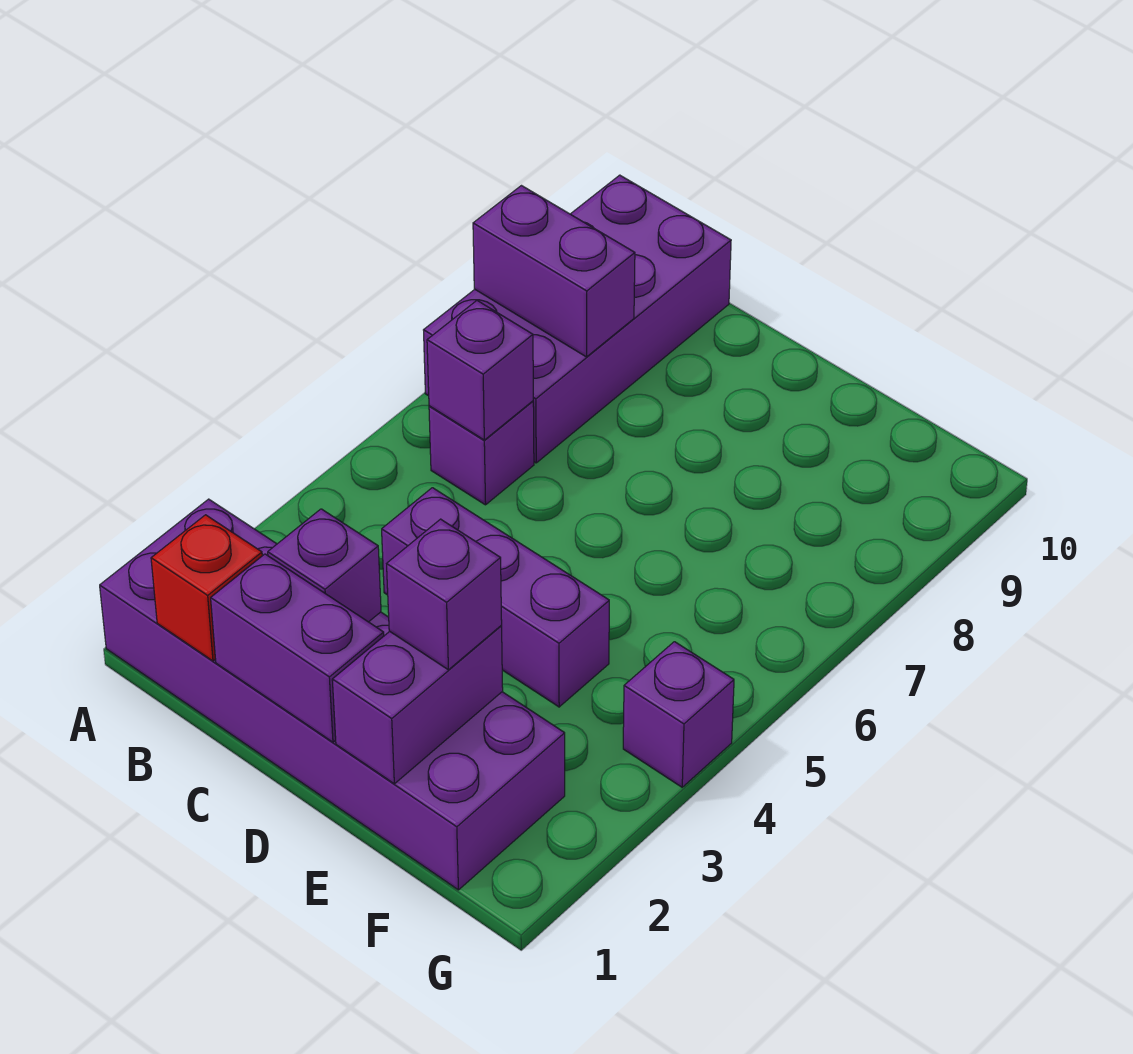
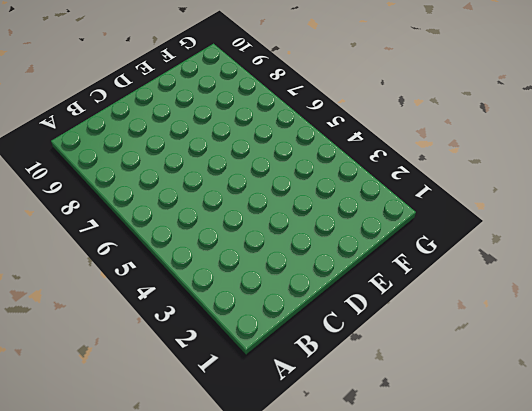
none -> purple 2x6 brick [100,499,565,890]
none -> purple 2x4 brick [424,175,731,463]
none -> purple 1x1 brick [429,401,534,505]

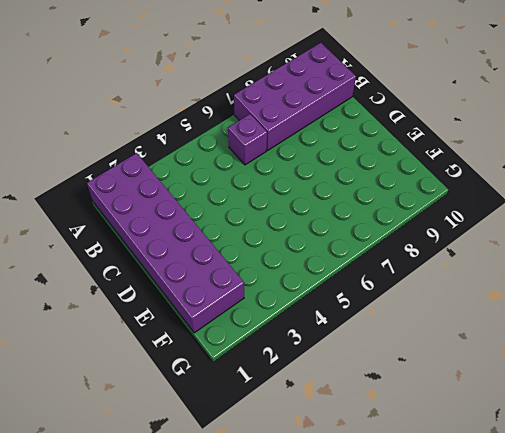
none -> purple 1x3 brick [382,488,609,707]
none -> purple 1x1 brick [623,642,734,787]
none -> purple 1x2 brick [473,186,635,357]

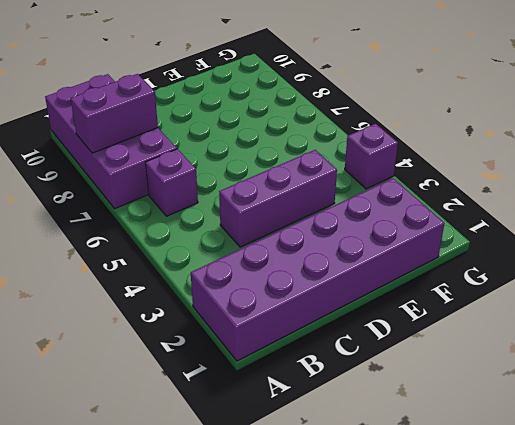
none -> red 1x1 brick [151,515,262,661]
none -> purple 1x1 brick [427,301,533,440]
none -> purple 1x2 brick [211,554,384,742]

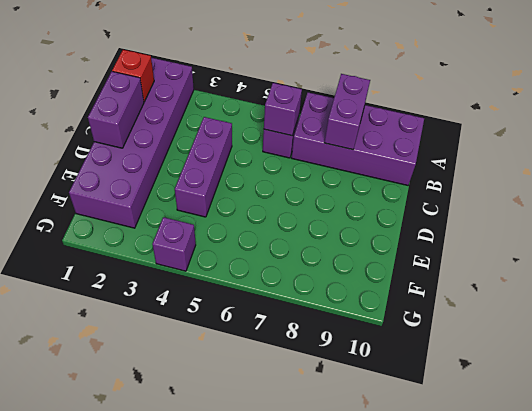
none -> purple 1x1 brick [268,509,381,622]
none -> purple 1x2 brick [332,626,503,784]
none -> purple 1x1 brick [387,519,502,670]

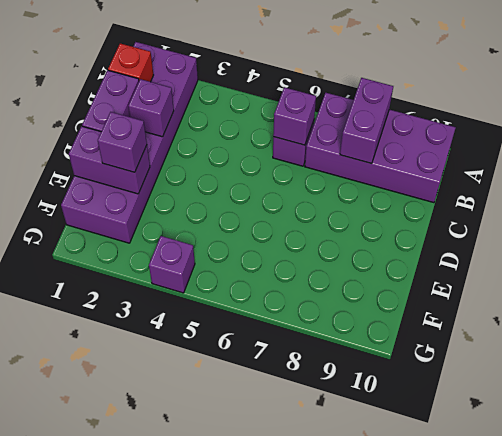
none -> purple 1x3 brick [382,488,609,707]

